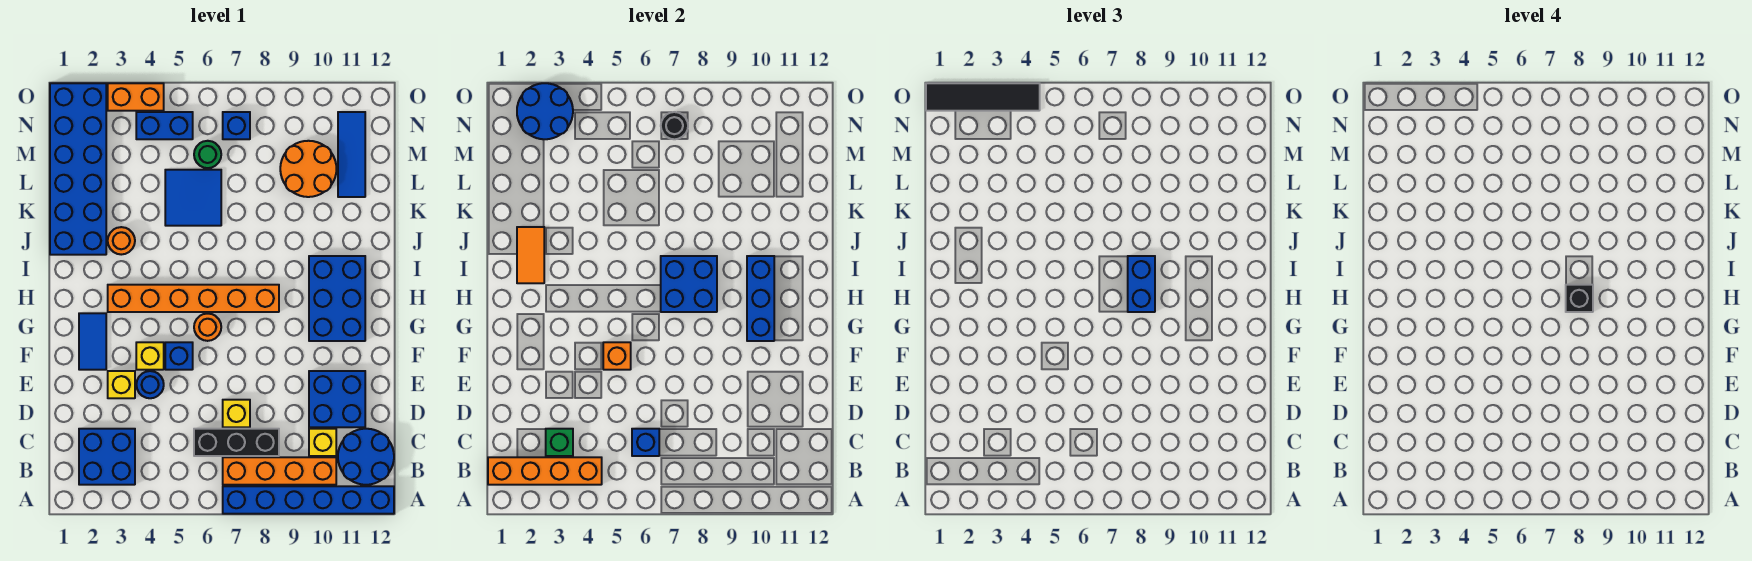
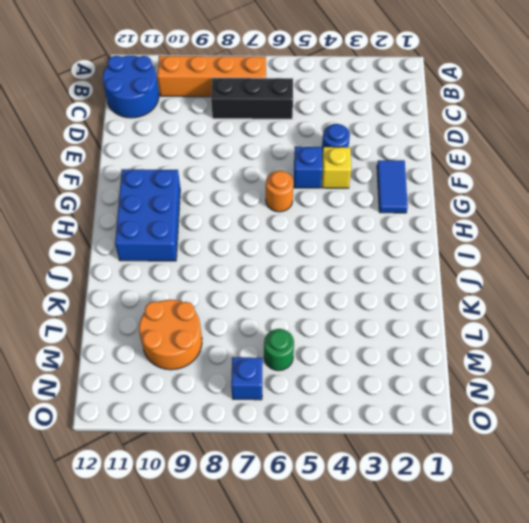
none -> blue 1x6 brick [223,486,394,514]
none -> blue 2x2 brick [79,429,135,485]
none -> yellow 1x1 brick [309,429,336,456]
none -> yellow 1x1 brick [223,400,250,427]

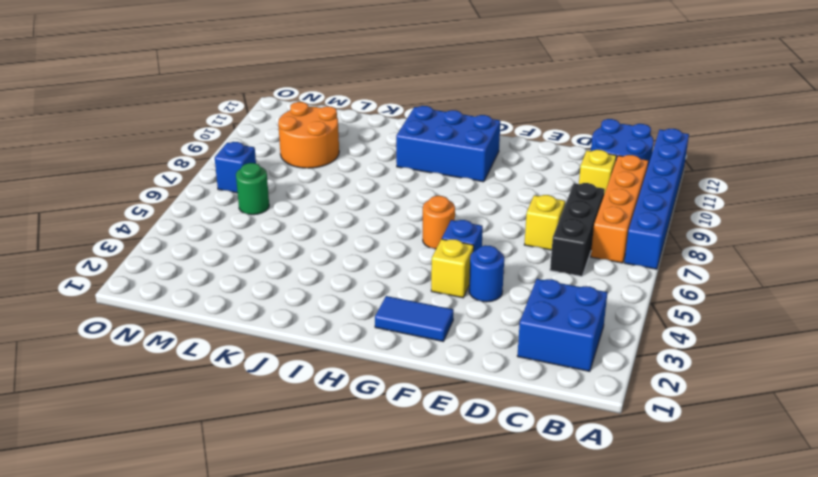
none -> blue 2x2 brick [309,371,365,427]
none -> yellow 1x1 brick [108,371,135,398]
none -> orange 1x6 brick [108,285,279,312]
none -> blue 2x6 brick [50,83,106,255]

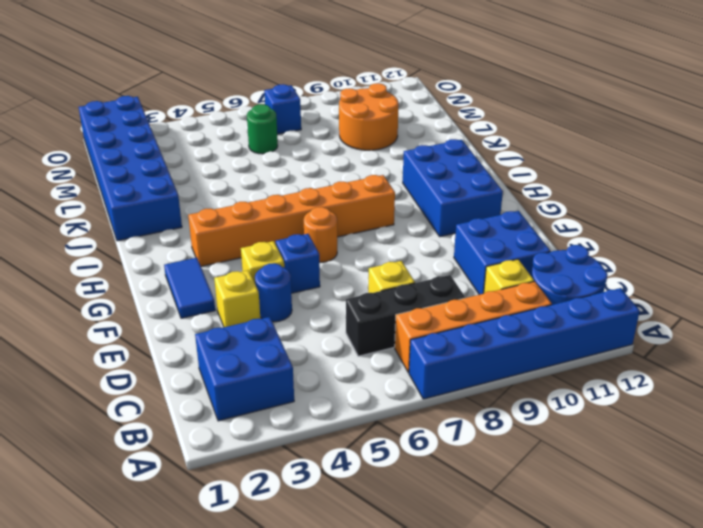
none -> orange 1x1 round brick [108,227,135,255]
none -> blue 2x2 tile [165,170,221,226]
none -> blue 1x3 tile [338,112,365,197]
none -> blue 1x2 brick [136,112,193,139]

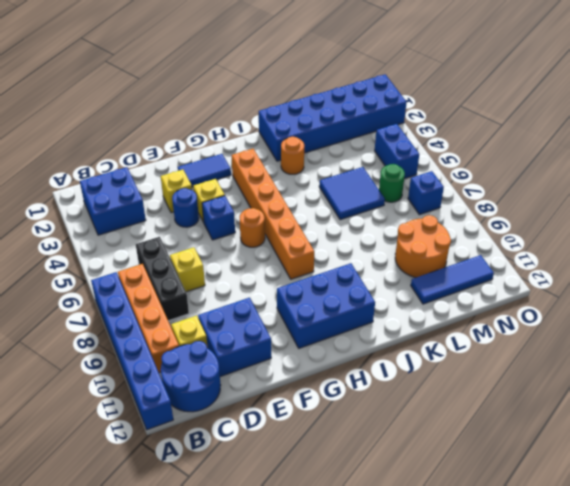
none -> orange 1x2 brick [108,83,164,111]
none -> orange 1x4 brick [488,457,602,485]
none -> green 1x1 brick [546,429,573,456]
none -> blue 1x1 brick [632,429,659,456]

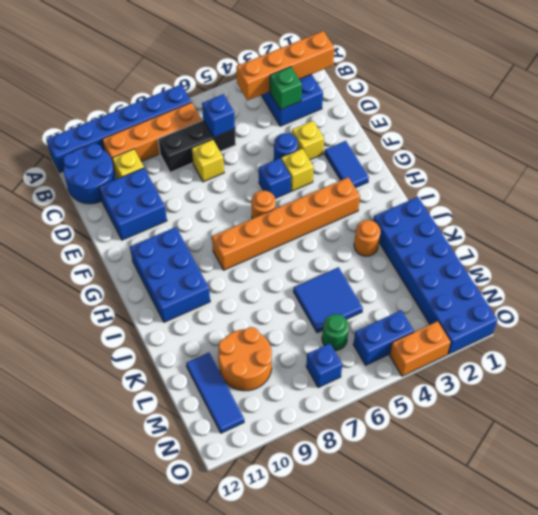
none -> orange 1x1 brick [603,342,631,370]
none -> blue 1x3 brick [747,256,774,341]
none -> blue 2x2 brick [661,256,717,312]
none -> orange 1x2 tile [517,227,544,283]

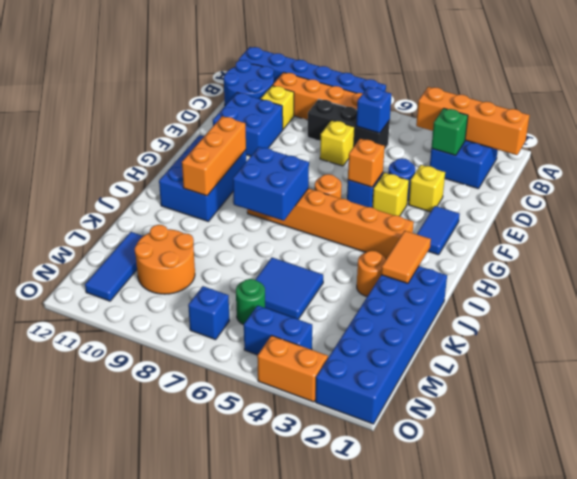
orange 1x3 brick [182,116,246,196] -> blue 1x3 brick [747,256,774,341]
none -> blue 2x2 round brick [517,83,573,139]
none -> black 1x1 round brick [661,112,688,139]
none -> blue 1x2 brick [1128,256,1155,312]
none -> black 1x4 tile [926,83,1040,111]

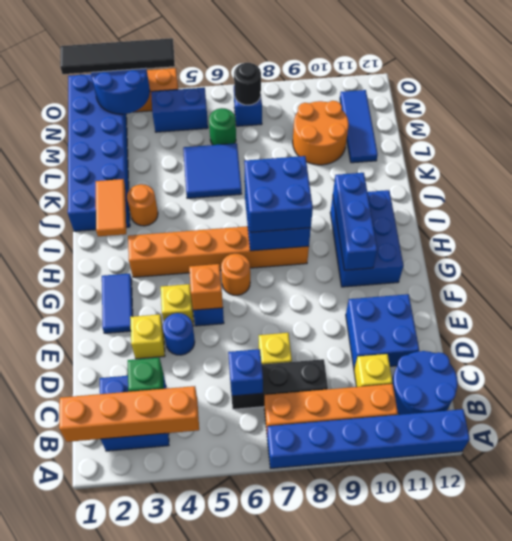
blue 2x2 brick [244,156,313,232] -> blue 1x2 brick [1128,256,1155,312]
none -> black 1x1 brick [1566,285,1593,312]

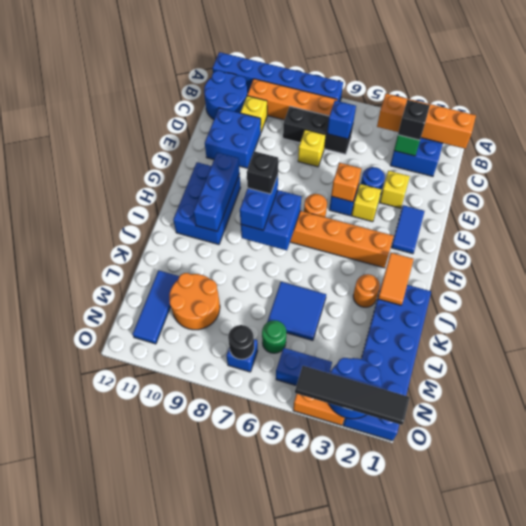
black 1x1 brick [398,100,430,140] -> none

